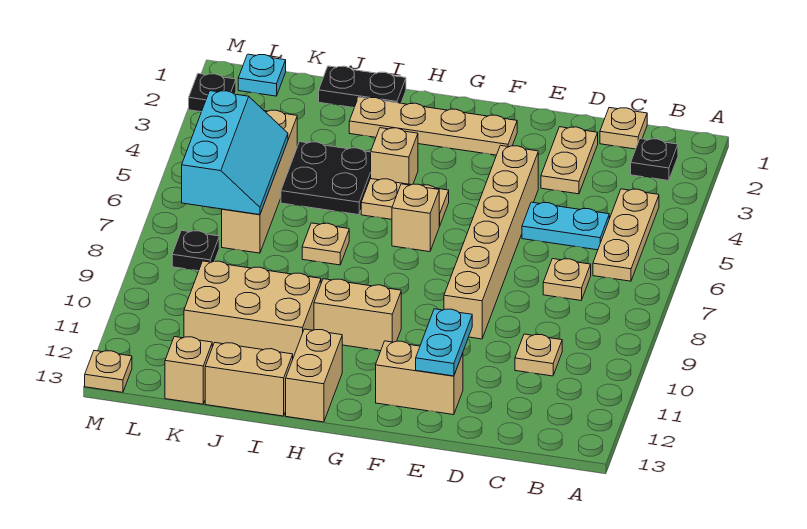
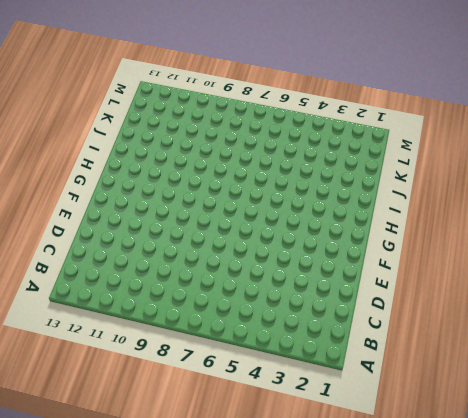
none -> black 1x1 plate [631,139,678,181]
none -> tan 1x3 plate [593,189,659,281]
none -> tan 1x1 plate [600,108,647,149]

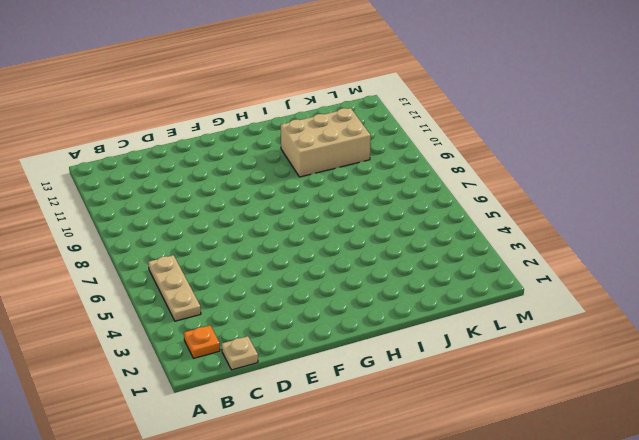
orange 1x1 plate [184,325,220,358] -> black 1x1 plate [631,139,678,181]
none -> cyan 1x2 plate [522,202,609,250]
none -> tan 1x1 plate [543,259,591,300]
none -> tan 1x1 plate [515,334,562,376]

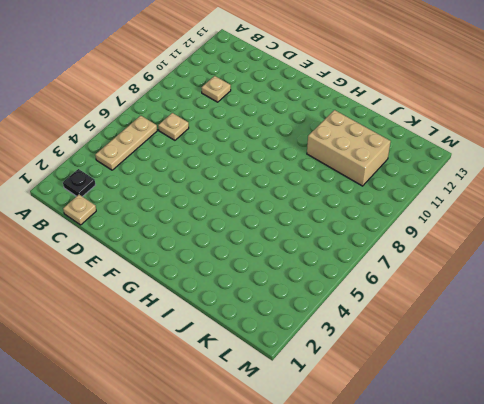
none -> cyan 1x2 plate [522,202,609,250]
none -> tan 1x2 plate [541,127,598,194]
none -> tan 1x6 brick [444,145,538,339]

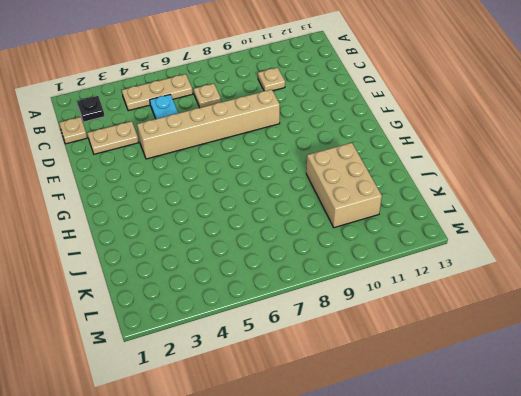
none -> tan 1x2 brick [376,341,463,415]
none -> tan 1x4 plate [349,97,517,155]
none -> tan 1x2 plate [361,179,449,226]

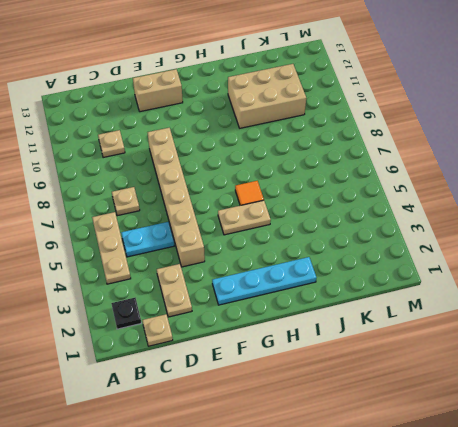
cyan 1x4 plate [212,257,317,305] -> tan 1x4 plate [349,97,517,155]
orange 1x1 tile [235,181,264,206] -> none
none -> tan 1x1 brick [392,184,439,252]
none -> tan 1x2 brick [314,279,401,351]
none -> tan 1x1 brick [371,128,418,185]

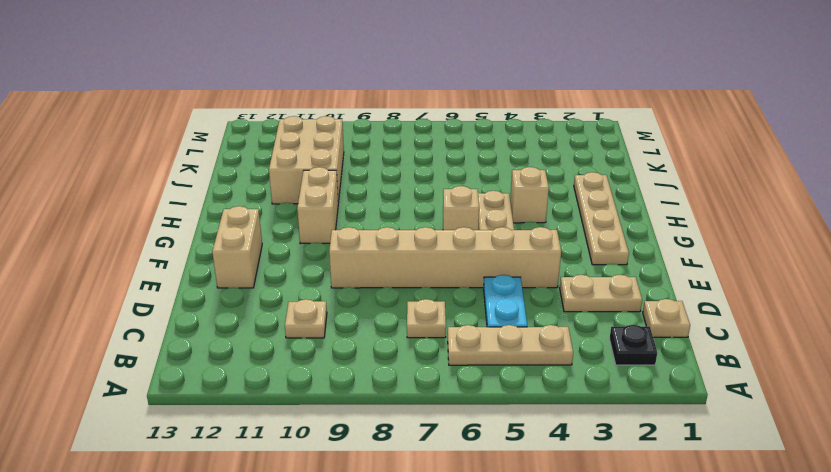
none -> tan 1x2 brick [286,329,342,422]
none -> black 1x2 plate [319,66,406,108]
none -> black 2x2 plate [281,142,371,215]

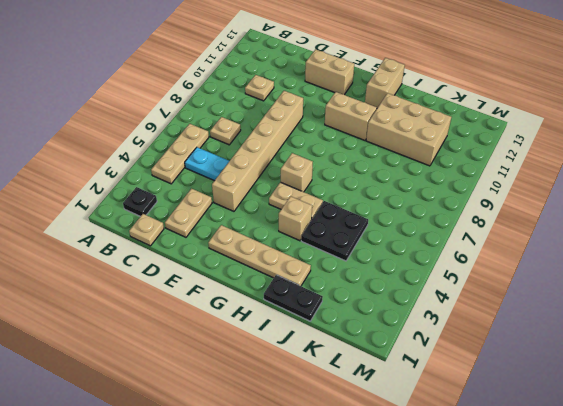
none -> tan 1x1 plate [302,223,349,265]
none -> tan 1x2 brick [205,343,293,416]
none -> tan 1x4 brick [222,110,297,253]

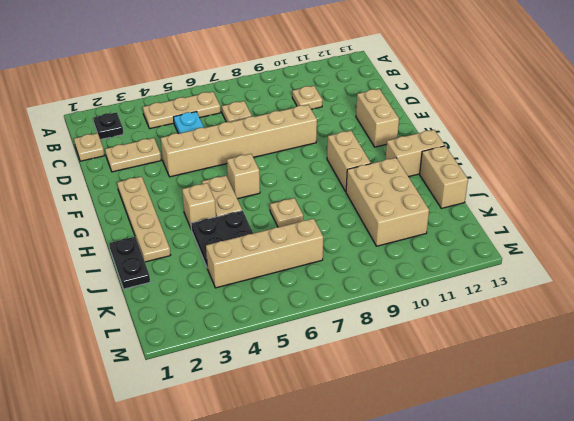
none -> tan 1x1 brick [165,337,212,404]
none -> cyan 1x1 plate [238,54,286,96]
none -> black 1x1 plate [172,230,219,271]

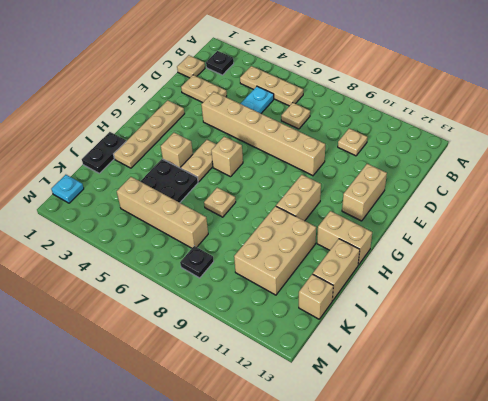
none -> black 1x1 plate [189,74,236,112]
none -> tan 1x1 plate [85,351,132,392]
none -> cyan 1x2 plate [416,309,472,376]

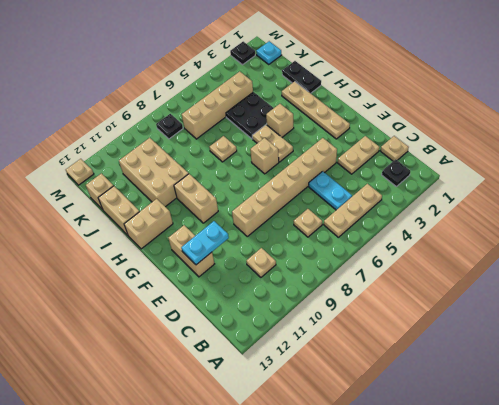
none -> cyan 2x3 slope [182,91,288,215]

